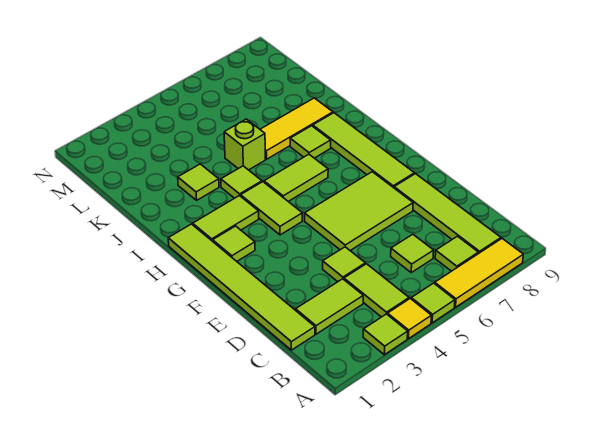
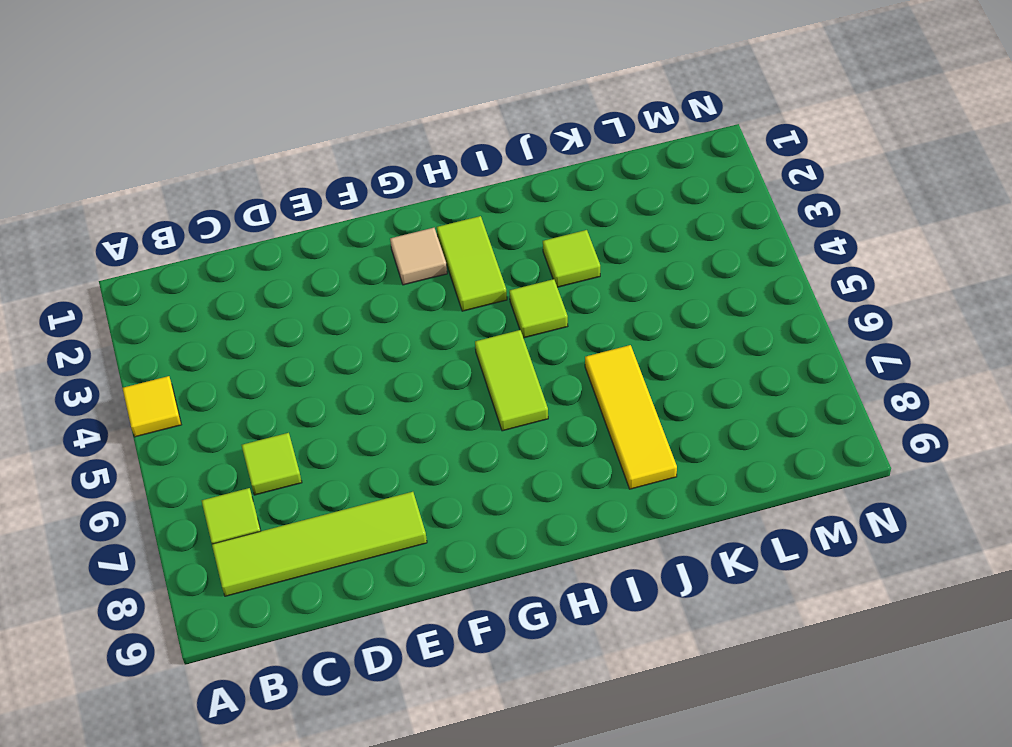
tan 1x1 tile [390,228,447,285] -> lime 1x1 tile [213,226,255,261]
none -> lime 1x1 tile [363,314,408,355]
none -> lime 1x1 tile [411,283,455,323]
none -> yellow 1x3 tile [435,239,523,307]

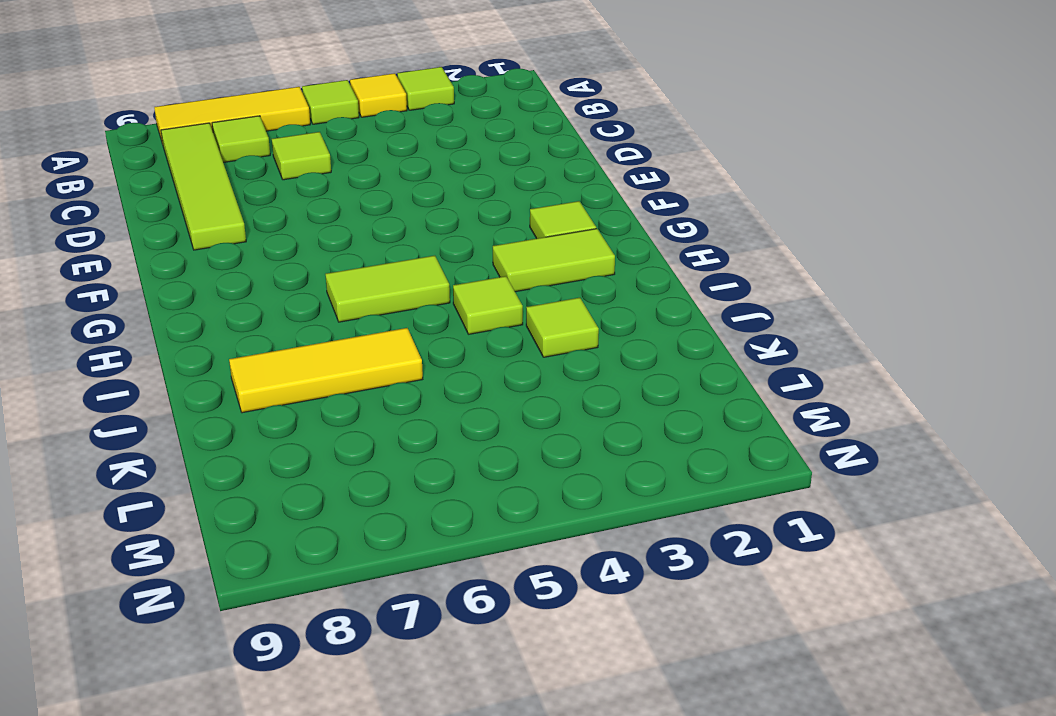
none -> lime 1x2 tile [344,264,409,317]
none -> lime 1x6 tile [168,224,315,350]
none -> lime 1x2 tile [296,279,363,334]

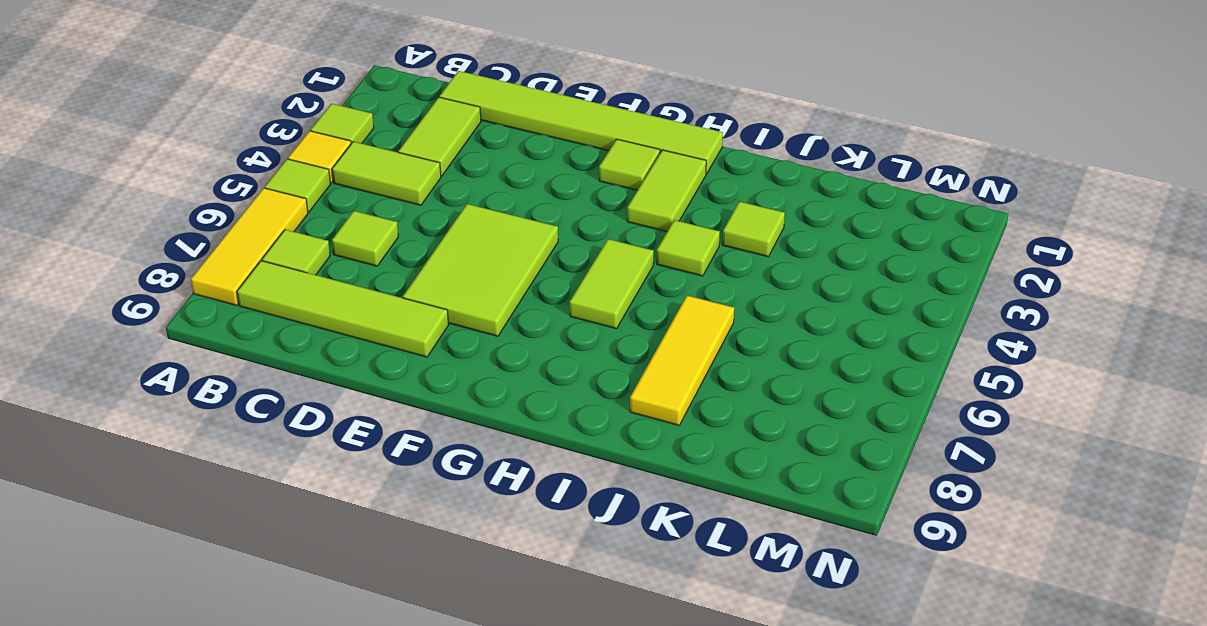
none -> lime 1x1 tile [323,247,365,282]
none -> lime 1x4 tile [313,113,414,188]
none -> lime 1x2 tile [241,182,302,235]

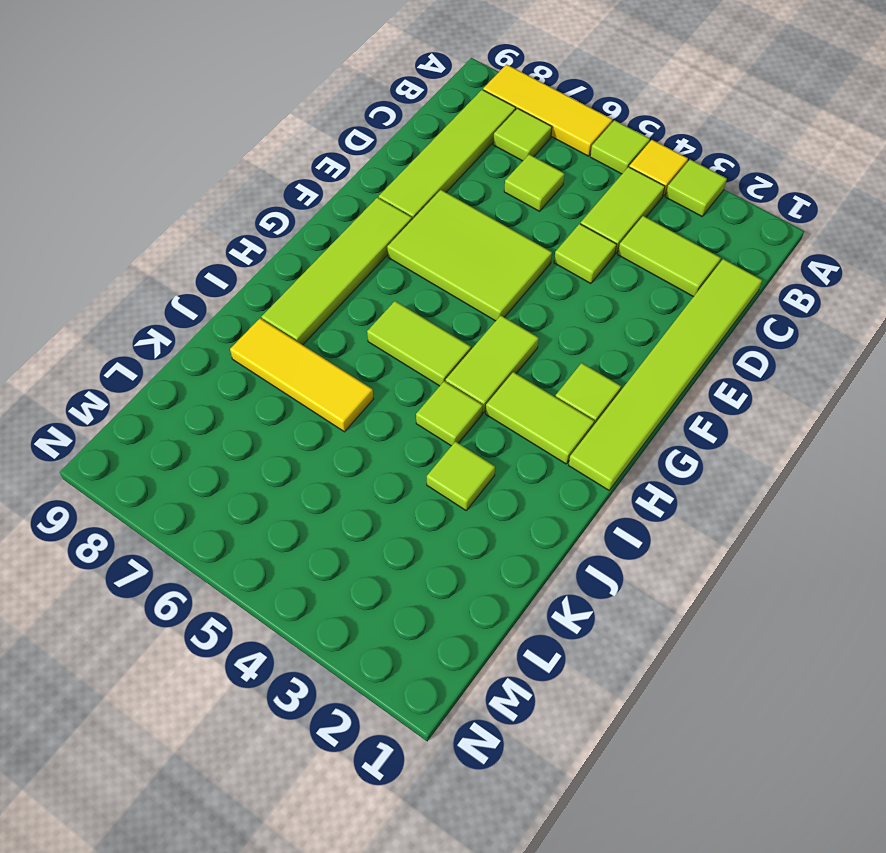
none -> lime 1x1 tile [290,126,331,158]
none -> lime 1x1 brick [224,119,265,170]

